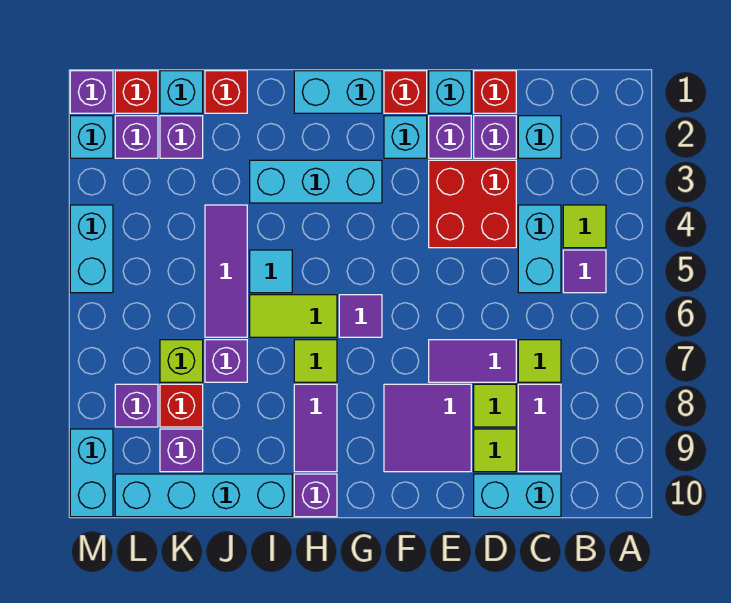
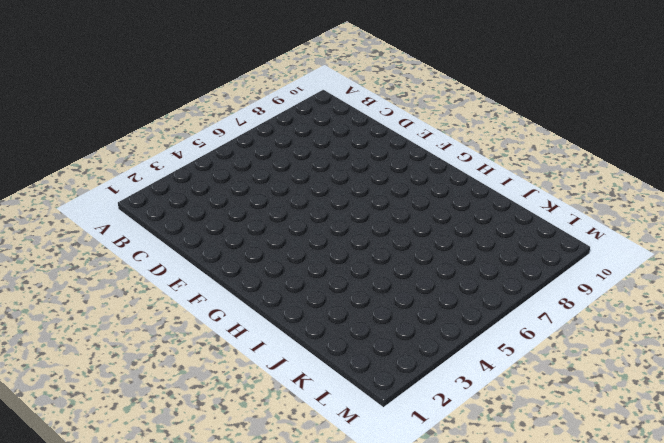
none -> lime 1x1 tile [563,205,606,248]
none -> purple 1x1 tile [563,250,606,293]
none -> cyan 1x1 brick [518,116,561,158]
none -> cyan 1x2 brick [518,205,561,293]

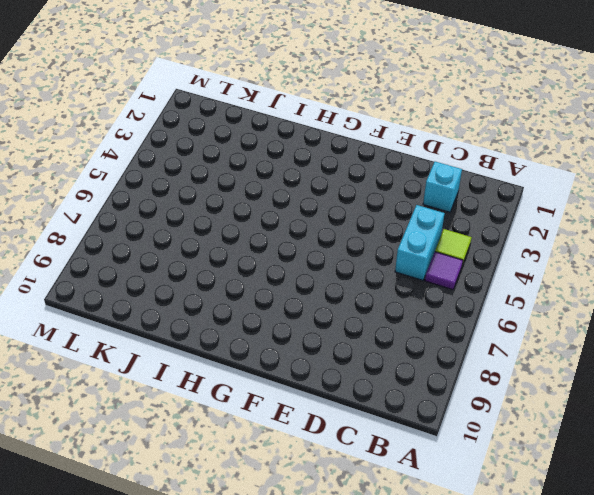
none -> lime 1x1 tile [518,340,561,382]
none -> purple 1x2 tile [518,384,561,472]
none -> cyan 1x2 brick [474,474,561,517]
none -> red 1x1 brick [474,71,516,113]

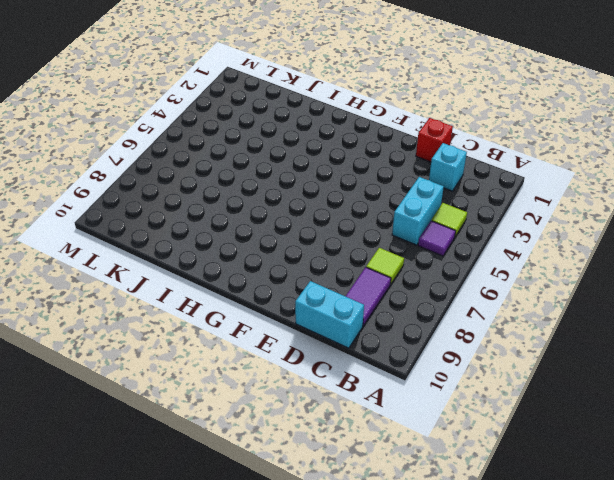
none -> purple 1x1 brick [474,116,516,158]
none -> red 2x2 brick [429,160,516,248]
none -> purple 1x2 tile [429,340,516,382]
none -> lime 1x1 tile [474,384,516,427]

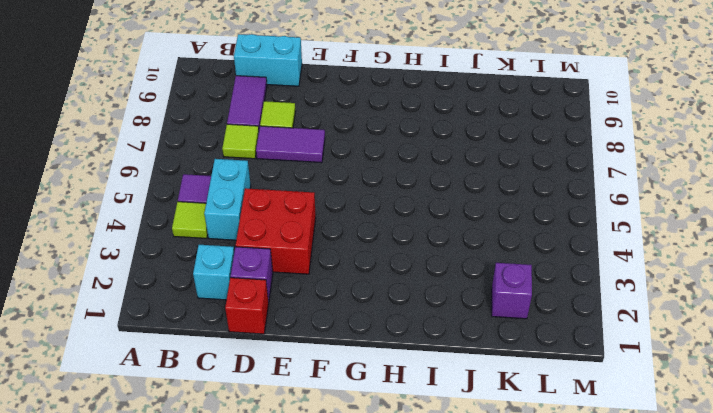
none -> lime 1x1 tile [474,429,516,472]
none -> cyan 1x1 brick [429,71,471,113]
none -> purple 1x1 brick [429,116,471,158]
none -> purple 2x2 tile [384,384,471,472]

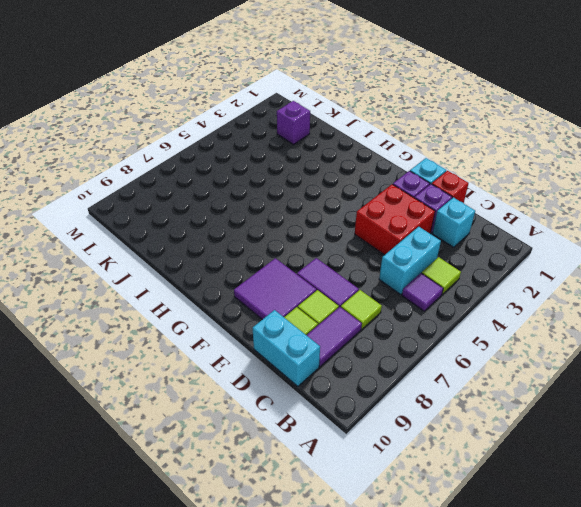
none -> red 1x1 brick [384,71,427,113]
none -> cyan 1x1 brick [384,116,427,158]
none -> cyan 1x2 brick [294,71,382,113]
none -> cyan 1x3 brick [250,160,382,203]

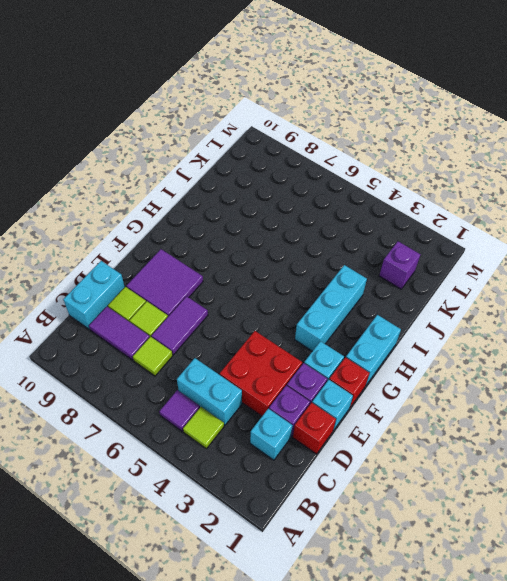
none -> purple 1x1 tile [339,295,382,337]
none -> lime 1x2 tile [250,295,337,337]
none -> lime 1x1 tile [294,340,337,382]
none -> purple 1x2 tile [294,384,337,472]

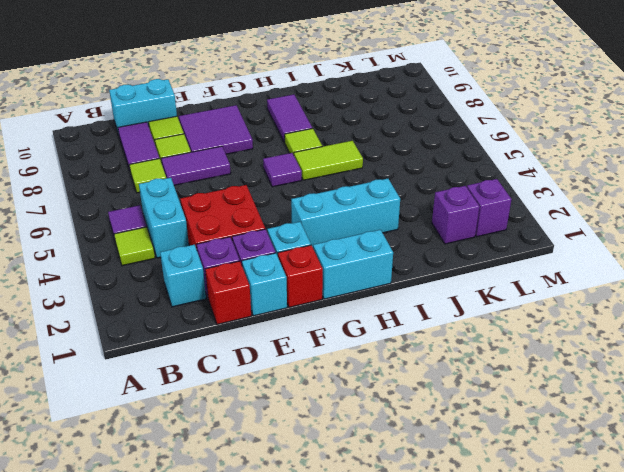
none -> purple 1x1 brick [294,474,337,517]
none -> cyan 1x1 tile [250,250,292,293]
none -> cyan 1x4 brick [115,474,292,517]
none -> red 1x1 brick [205,71,247,113]

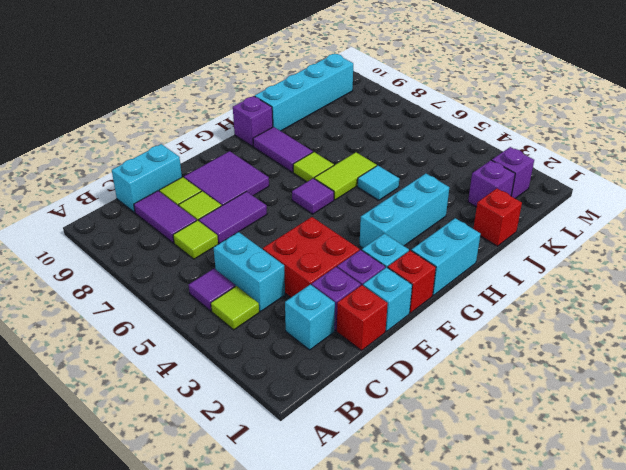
none -> purple 1x3 tile [205,205,247,337]
none -> purple 1x1 brick [205,340,247,382]
none -> cyan 1x1 brick [160,71,203,113]
none -> lime 1x1 brick [160,340,203,382]

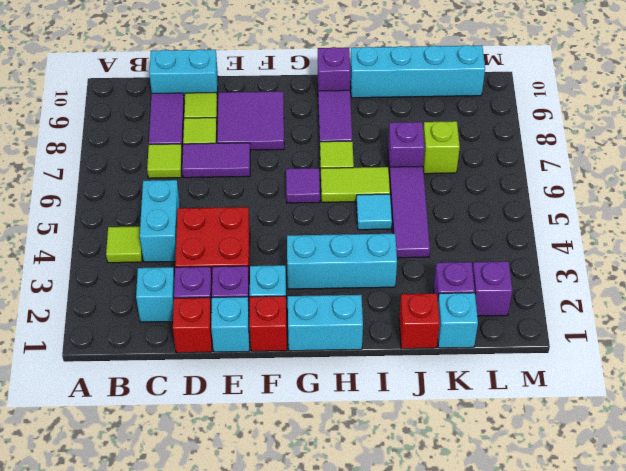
none -> purple 1x1 tile [563,250,606,293]
none -> red 1x1 brick [160,384,203,427]
none -> purple 1x1 brick [160,429,203,472]
none -> red 1x1 brick [115,71,158,113]

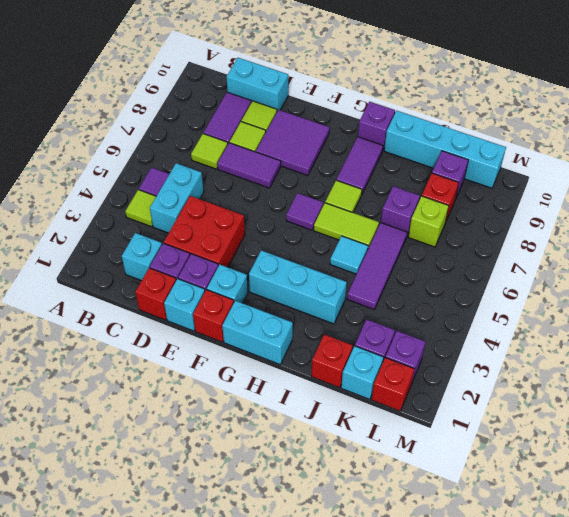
none -> purple 1x1 brick [115,384,158,427]
none -> purple 1x1 brick [70,71,113,113]
none -> cyan 1x1 brick [70,116,113,158]
none -> cyan 1x2 brick [70,205,113,293]

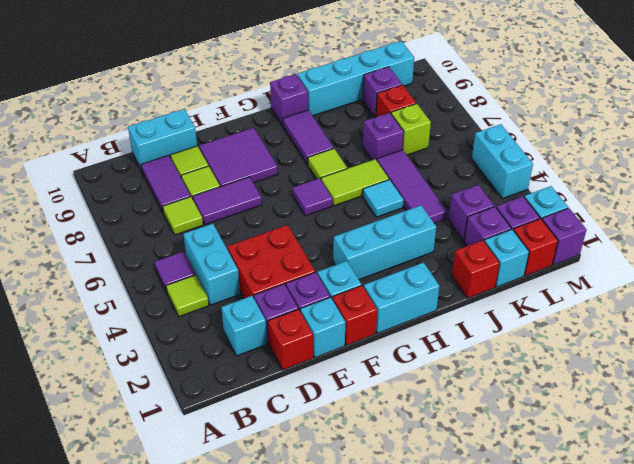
purple 1x1 brick [448,185,494,241] -> purple 1x1 brick moved to [115,384,158,427]
none -> cyan 1x2 brick [70,429,113,517]

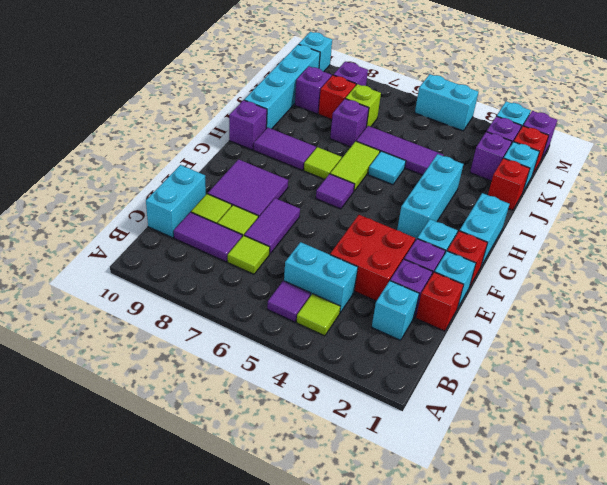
cyan 1x1 brick [299,32,332,72] -> cyan 1x2 brick [70,429,113,517]

